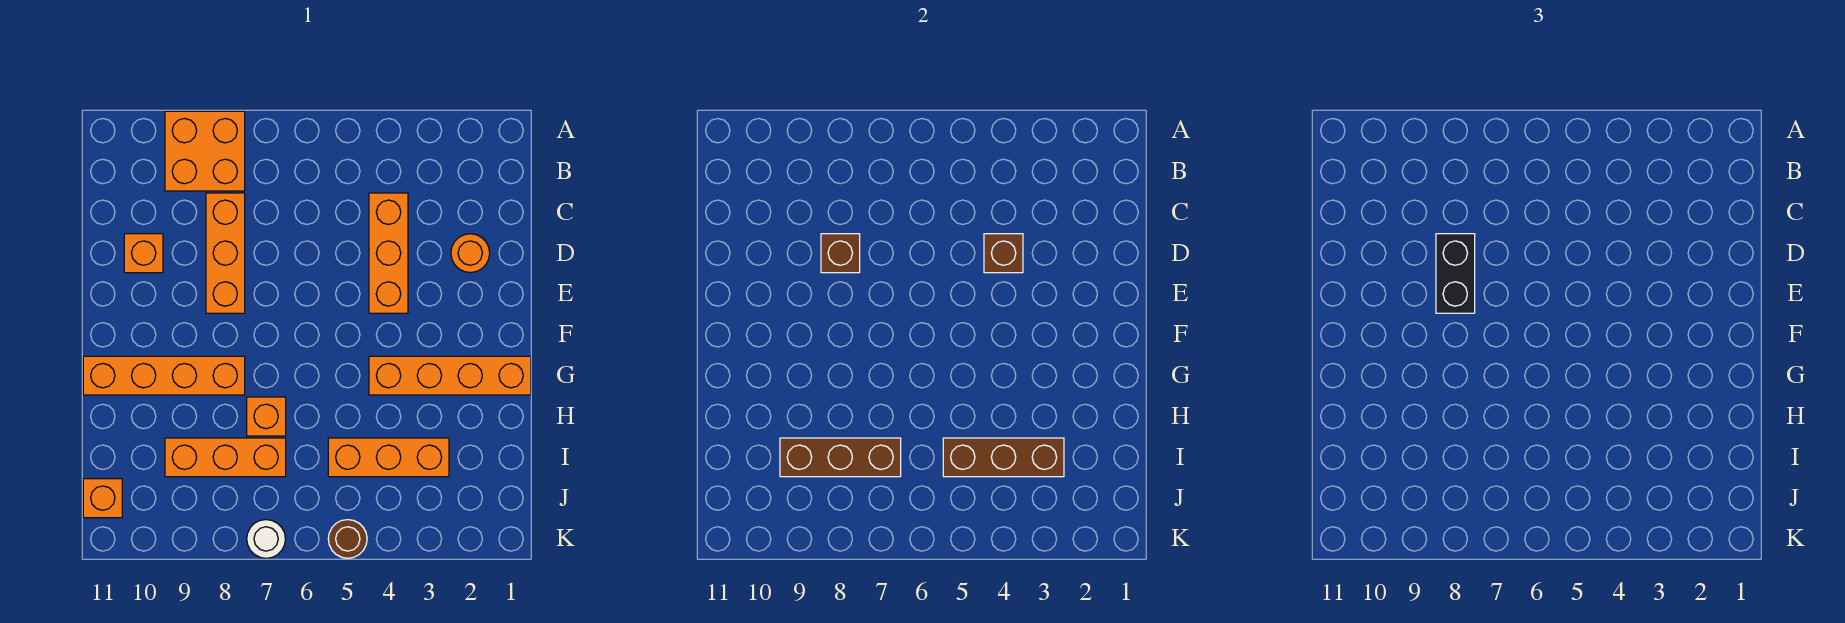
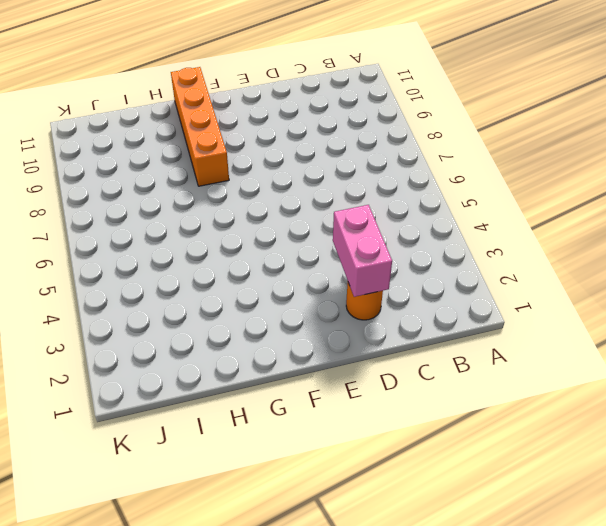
pink 1x2 brick [333,205,392,297] -> none
none -> orange 2x2 brick [165,111,245,191]
none -> orange 1x3 brick [369,193,408,313]
none -> orange 1x3 brick [206,193,245,313]

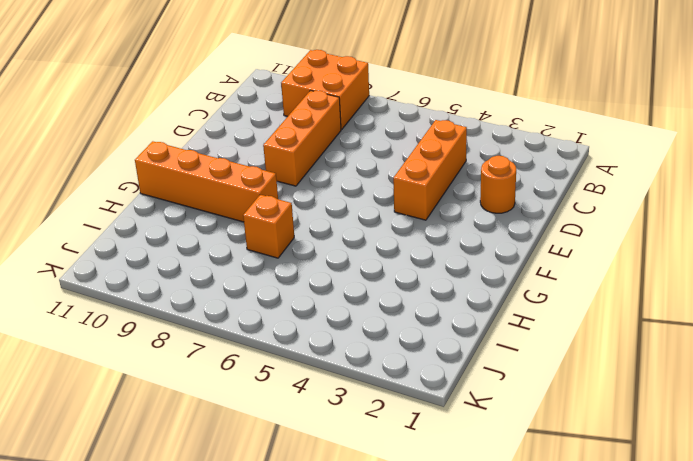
none -> orange 1x1 brick [124,234,163,273]
none -> orange 1x4 brick [369,356,531,395]
none -> orange 1x3 brick [328,438,449,477]

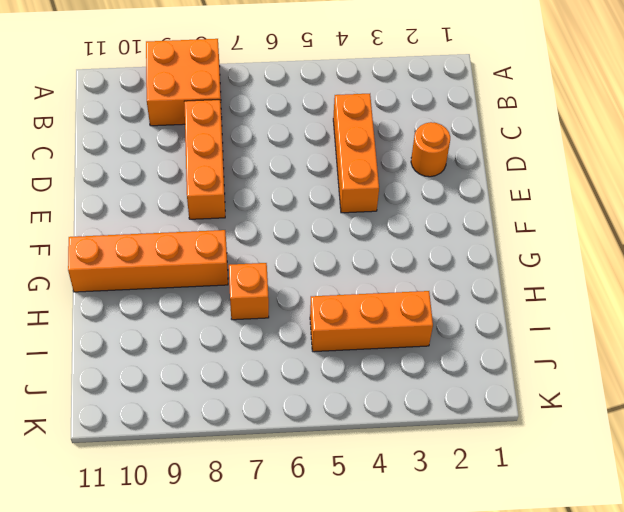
none -> orange 1x1 brick [124,234,163,273]
none -> orange 1x4 brick [369,356,531,395]
none -> orange 1x3 brick [165,438,286,477]

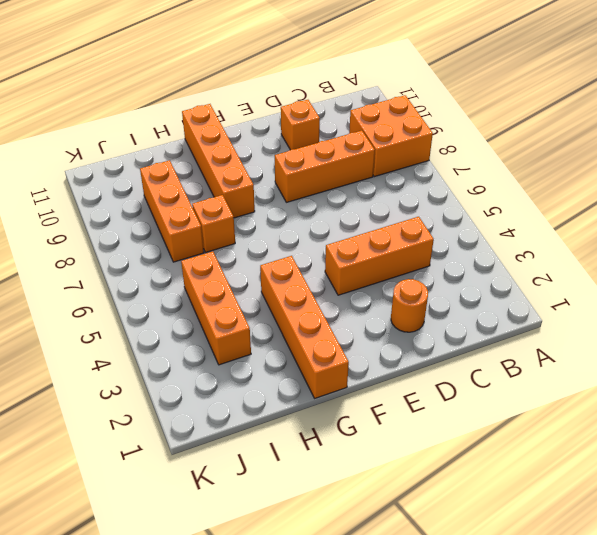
none -> orange 1x1 brick [83,479,122,518]
none -> brown 1x1 round brick [328,520,367,558]
none -> white 1x1 round brick [247,520,285,558]

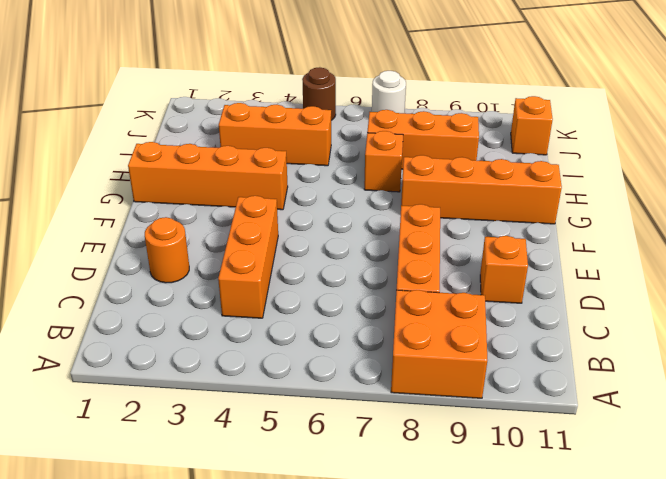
none -> brown 1x1 brick [984,234,1023,273]
none -> brown 1x1 brick [821,234,860,273]
none -> brown 1x3 brick [943,438,1064,477]

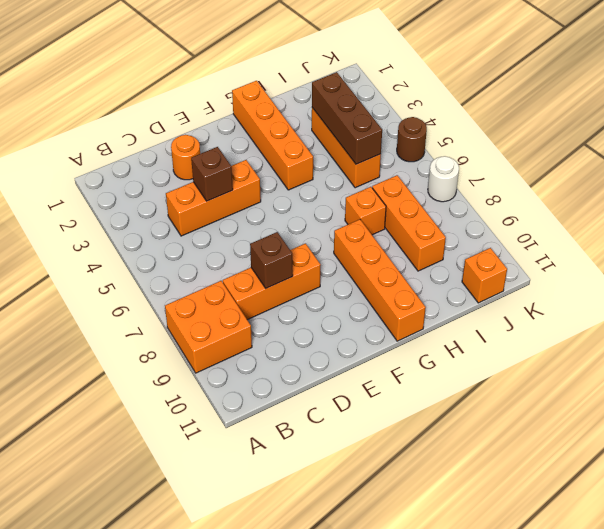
none -> orange 1x1 brick [124,234,163,273]
none -> brown 1x3 brick [780,438,901,477]
none -> black 1x2 brick [1436,234,1475,313]

